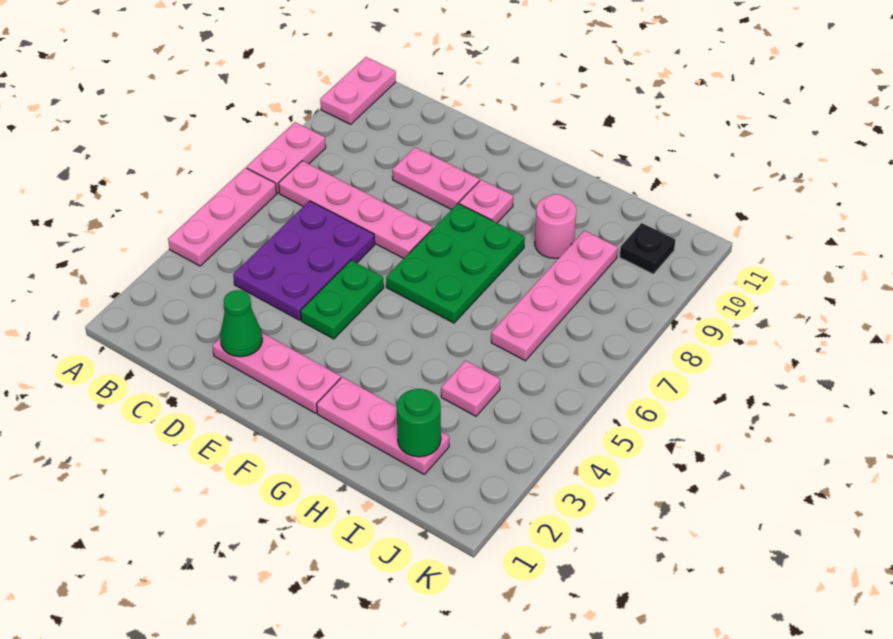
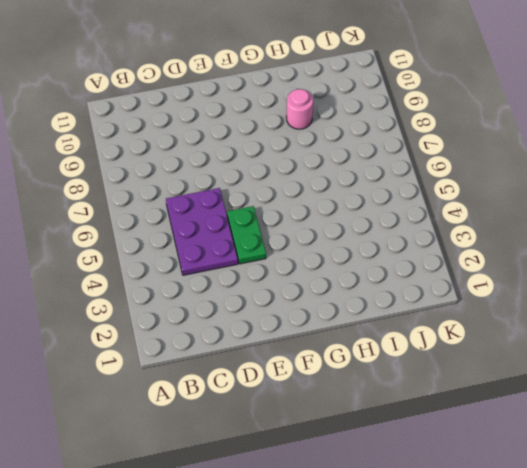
none -> pink 1x3 plate [168,168,277,266]
none -> pink 1x2 plate [247,122,326,193]
none -> pink 1x2 plate [320,57,396,124]

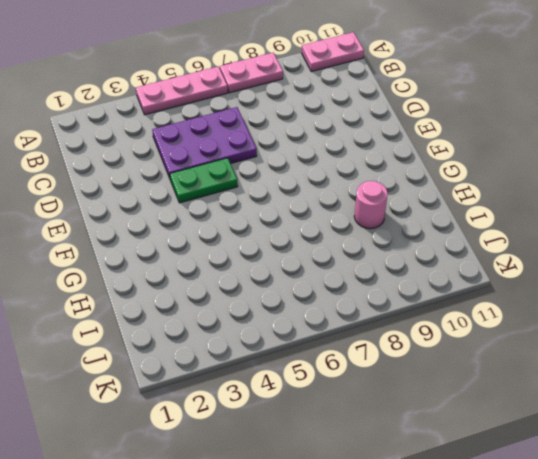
none -> pink 1x4 plate [278,161,432,258]
none -> pink 1x3 plate [212,333,341,413]
none -> pink 1x2 plate [392,147,479,210]

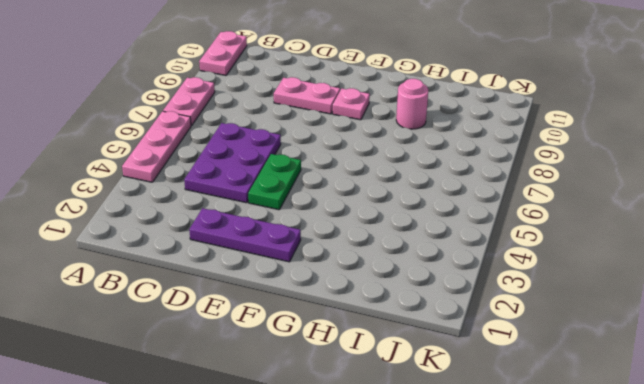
purple 1x3 plate [189,208,301,262] -> pink 1x3 plate [212,333,341,413]
none -> pink 1x4 plate [278,161,432,258]
none -> green 2x3 plate [386,204,525,323]
none -> pink 1x3 plate [317,377,449,474]

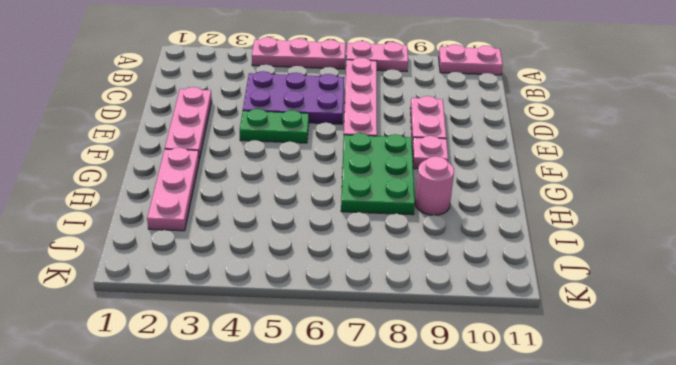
green 2x3 plate [341,133,415,215] -> green 2x3 plate turned to [386,204,525,323]
none -> pink 1x1 plate [441,360,500,416]
none -> pink 1x4 plate [491,230,618,361]
none -> black 1x1 plate [620,223,675,274]

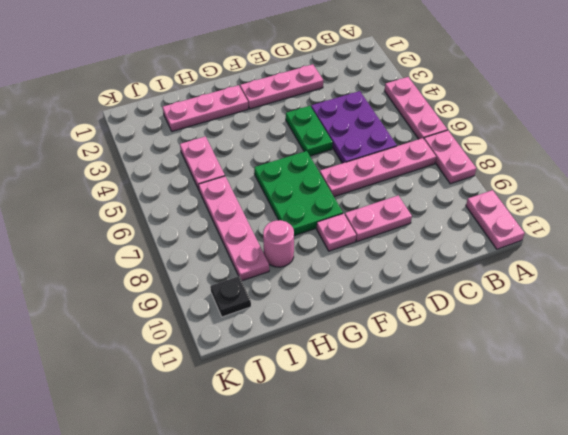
pink 1x2 plate [180,136,225,189] -> pink 1x1 plate [441,360,500,416]
none -> green 1x1 cone [220,290,262,357]
none -> green 1x1 round brick [397,389,441,457]

